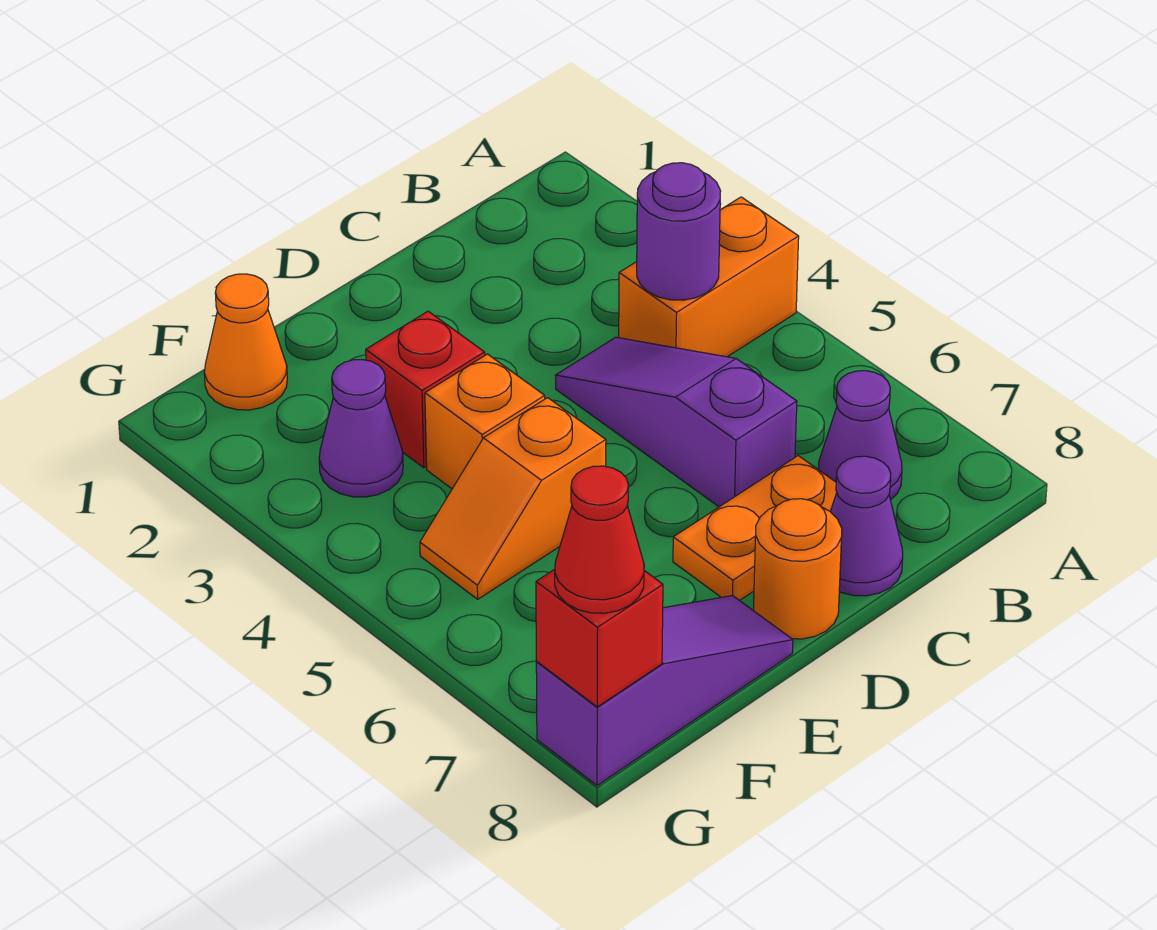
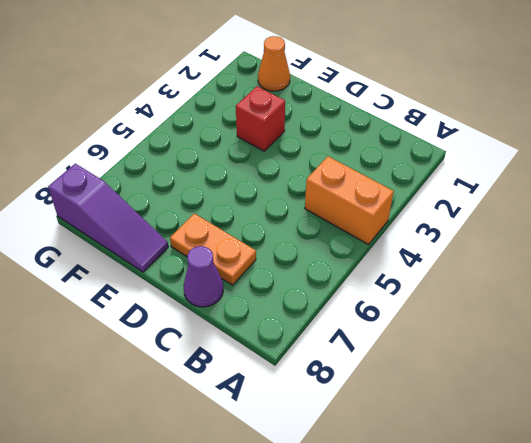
none -> purple 1x1 cone [818,371,902,500]
none -> purple 1x3 slope [555,337,797,507]
none -> orange 1x1 round brick [754,499,842,639]

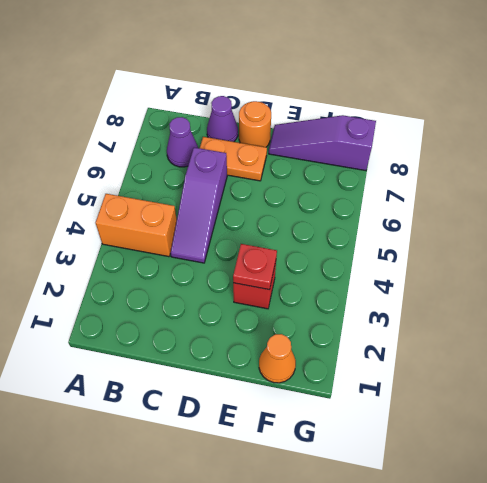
red 1x1 plate [233,244,277,290] -> none
none -> orange 1x1 brick [425,354,545,489]
none -> orange 1x2 slope [420,398,606,599]
none -> purple 1x1 cone [319,359,403,497]

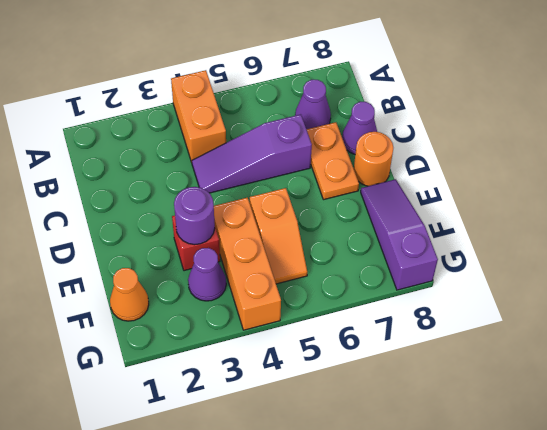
purple 1x1 round brick [174,187,215,245] -> purple 1x1 round brick moved to [637,163,721,300]
orange 1x3 brick [214,198,281,330] -> orange 1x1 brick [425,354,545,489]
none -> red 1x1 brick [536,569,663,707]
none -> red 1x1 cone [555,466,644,613]

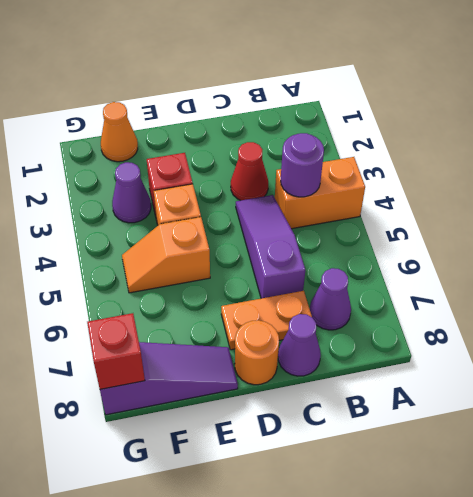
red 1x1 cone [231,142,268,200] -> red 1x1 cone moved to [555,466,644,613]

